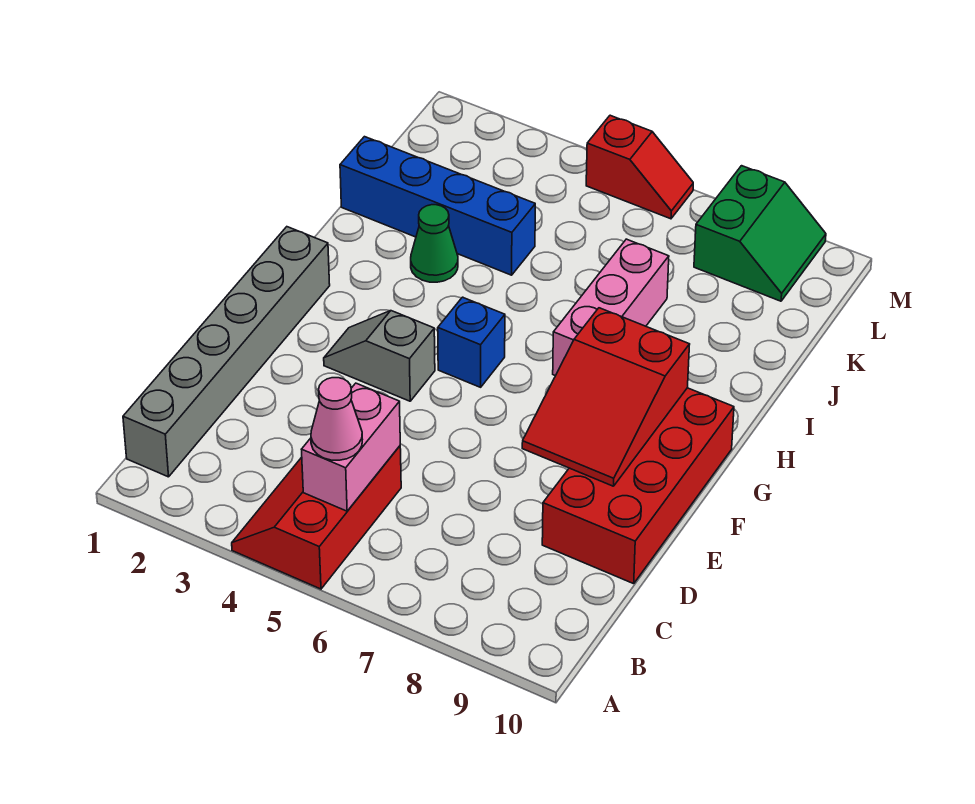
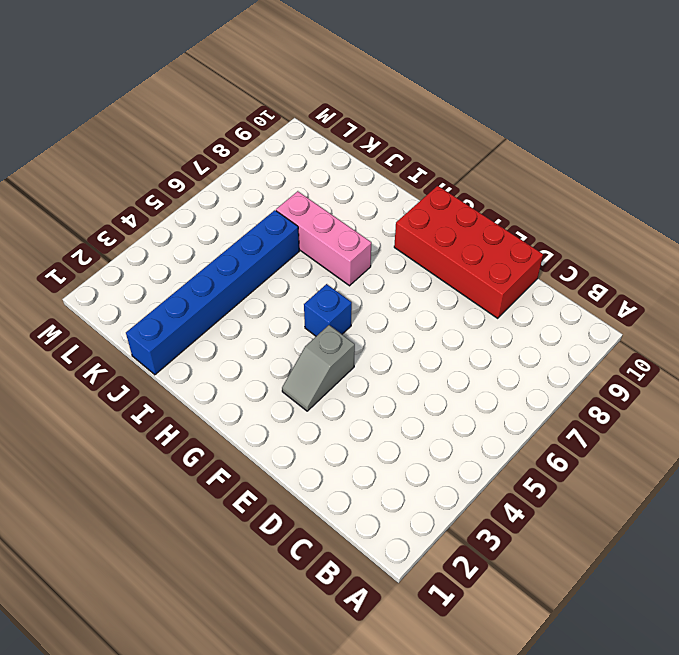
blue 1x6 brick [126,210,299,375] -> blue 1x4 brick [340,137,535,275]
none -> red 2x3 slope [232,446,401,589]
none -> grey 1x6 brick [123,227,330,477]
none -> green 1x1 cone [411,205,458,282]

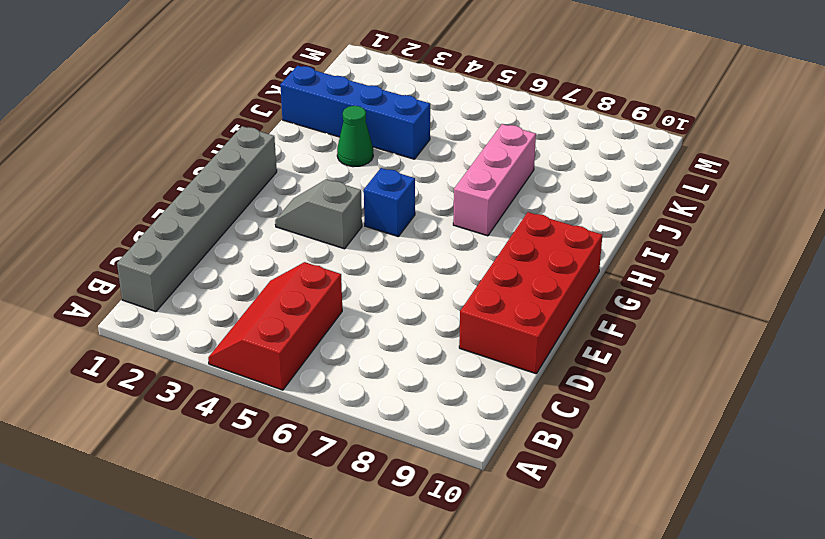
none -> green 2x2 slope [694,166,826,301]
none -> red 1x2 slope [586,115,693,219]
none -> pink 1x2 brick [302,383,400,511]

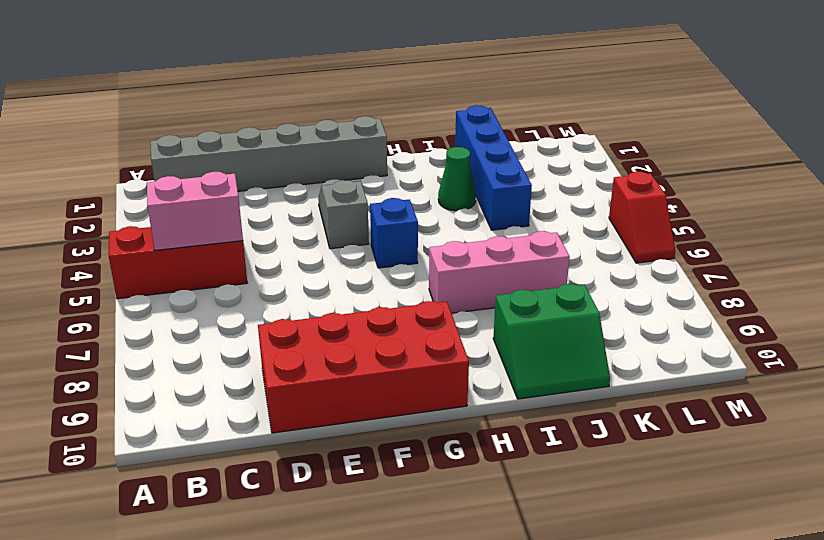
green 2x2 slope [493,284,610,399] -> green 2x2 slope moved to [694,166,826,301]
none -> red 2x3 slope [522,308,690,486]
none -> pink 1x1 cone [311,378,362,460]

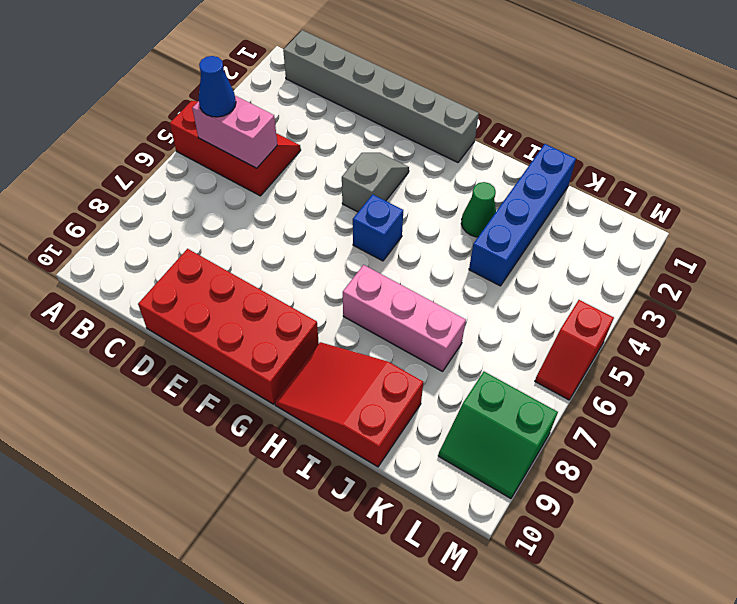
blue 1x1 cone [199,56,236,117] -> pink 1x1 cone [311,378,362,460]
red 2x3 slope [275,342,424,467] -> red 2x3 slope moved to [522,308,690,486]

